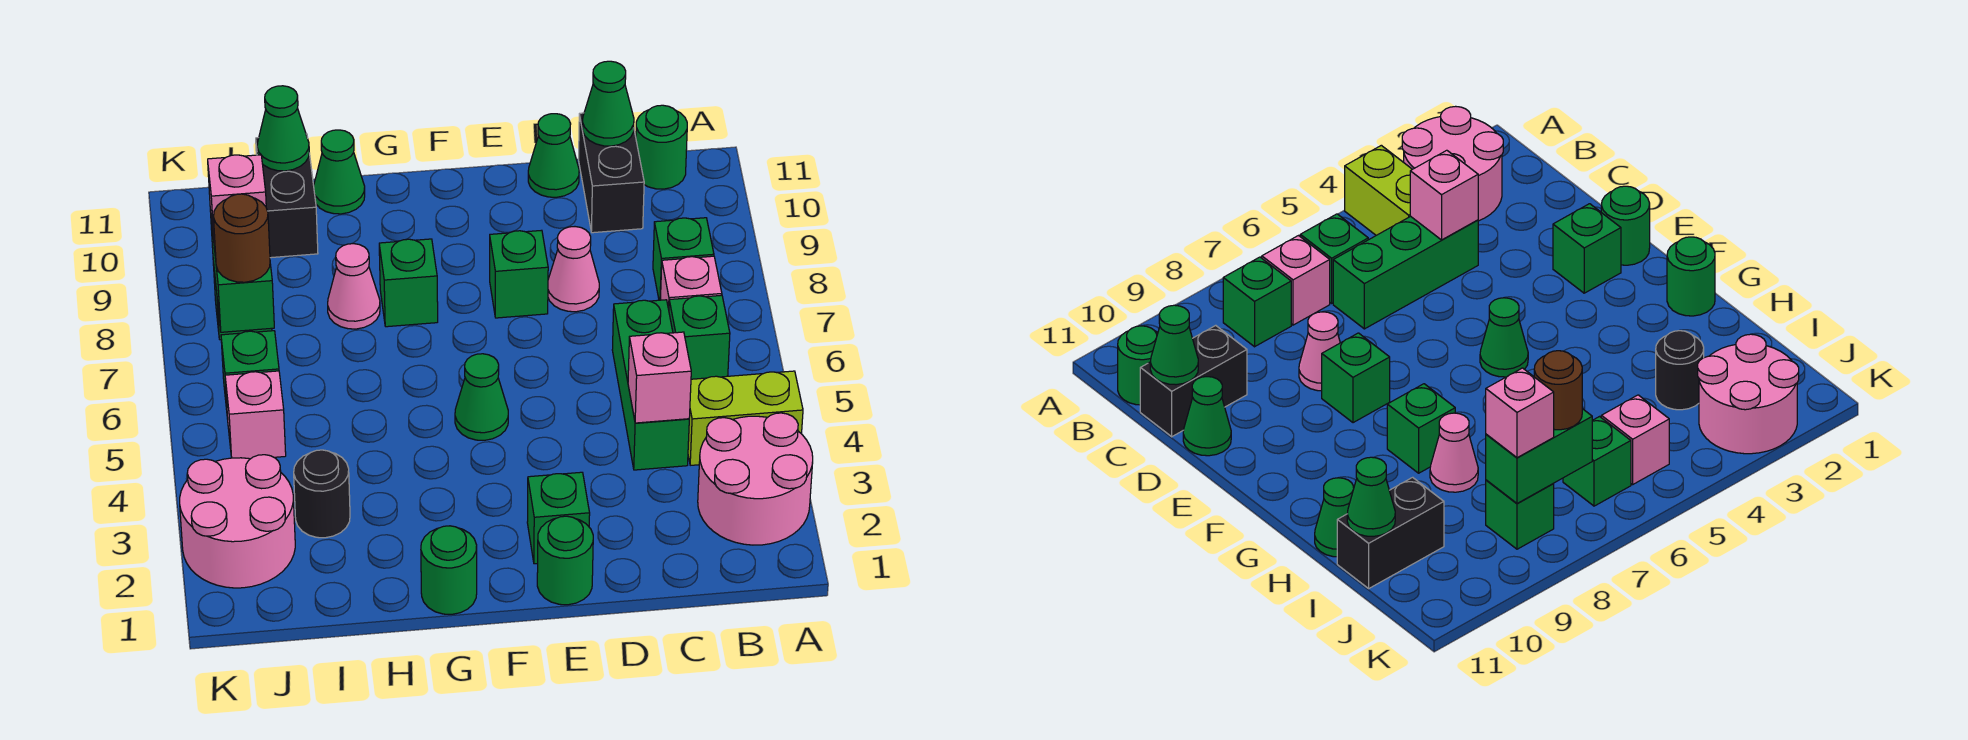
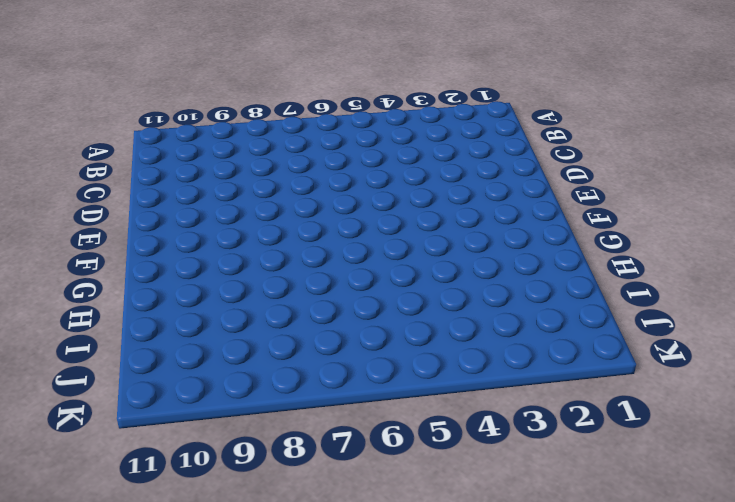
none -> pink 2x2 round brick [698,413,813,545]
none -> lime 1x2 brick [688,371,803,465]
none -> green 1x1 brick [669,295,730,379]
none -> pink 1x1 brick [660,256,722,309]

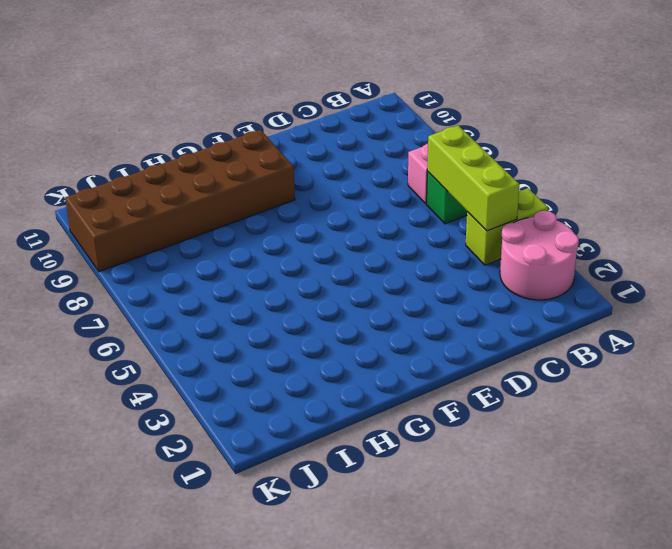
lime 1x3 brick [427,125,519,231] -> none
brown 2x6 brick [65,130,295,272] -> black 1x2 brick [256,134,318,258]
none -> green 1x1 brick [653,218,714,300]
none -> green 1x1 round brick [636,105,687,189]
none -> green 1x3 brick [612,300,689,470]
none -> black 1x2 brick [579,113,644,233]

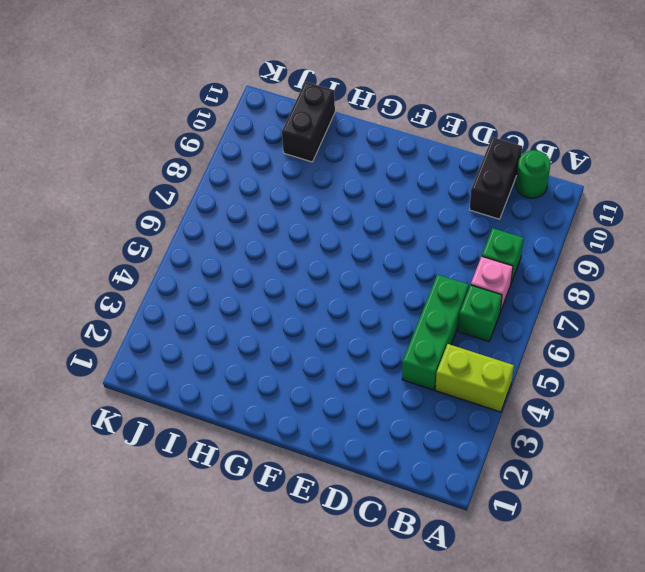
none -> pink 2x2 round brick [698,413,813,545]
none -> pink 1x1 cone [548,227,599,312]
none -> green 1x1 cone [528,114,579,197]
none -> green 1x1 round brick [537,516,593,605]

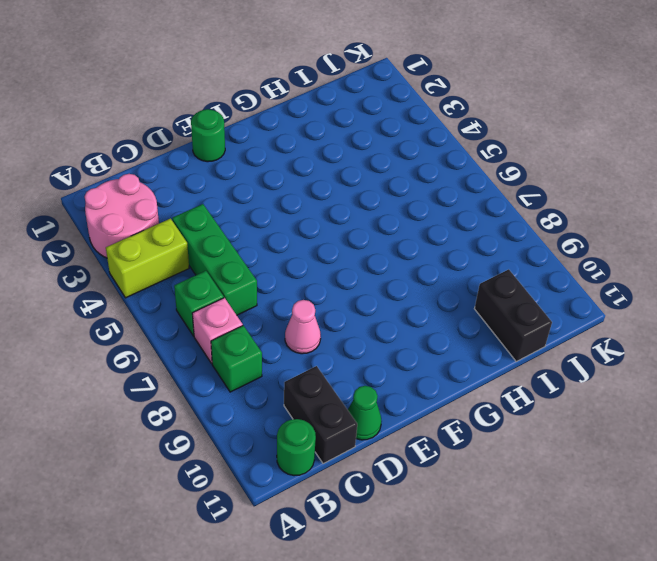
none -> green 1x1 brick [527,472,590,564]
none -> green 1x1 brick [490,230,548,318]
none -> green 1x1 cone [455,354,508,440]
none -> green 1x1 round brick [421,526,477,614]

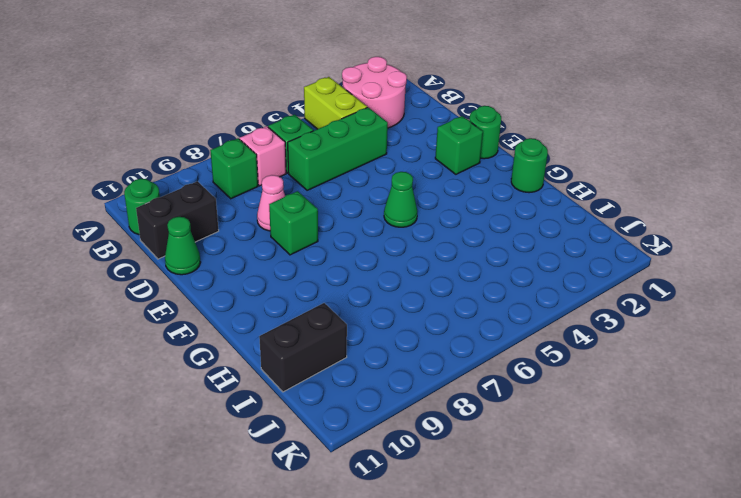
none -> green 1x1 brick [379,239,438,327]
none -> pink 1x1 cone [328,244,380,329]
none -> green 1x1 cone [314,130,365,214]
none -> black 1x1 round brick [294,450,350,538]

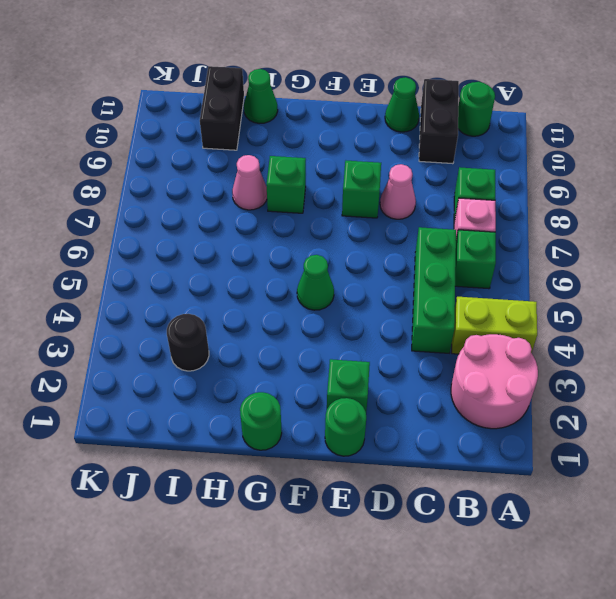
none -> pink 2x2 round brick [180,455,295,588]
none -> pink 1x1 brick [225,371,286,459]
none -> green 1x1 brick [221,331,279,419]
none -> green 1x1 brick [1486,480,1554,549]

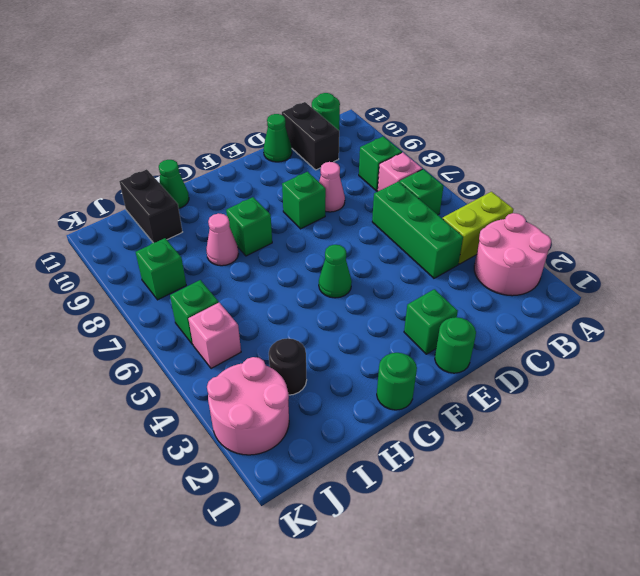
none -> pink 1x1 brick [628,332,691,423]
none -> green 1x1 cone [582,61,634,146]
none -> green 1x1 cone [257,86,309,171]
none -> green 1x2 brick [210,211,274,332]

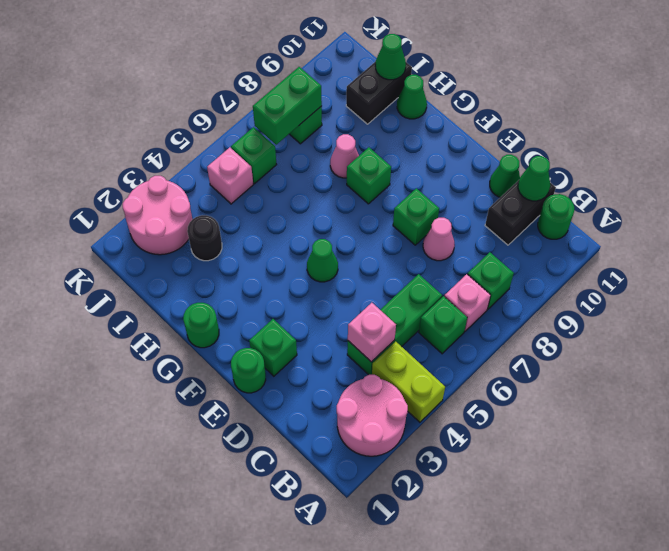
none -> brown 1x1 round brick [214,194,270,282]
none -> pink 1x1 brick [208,155,266,245]

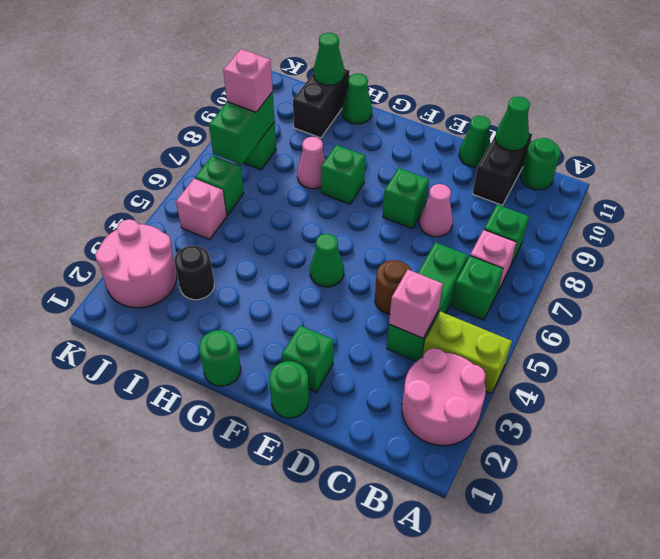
brown 1x1 round brick [375,260,412,314] -> brown 1x1 round brick moved to [214,194,270,282]

